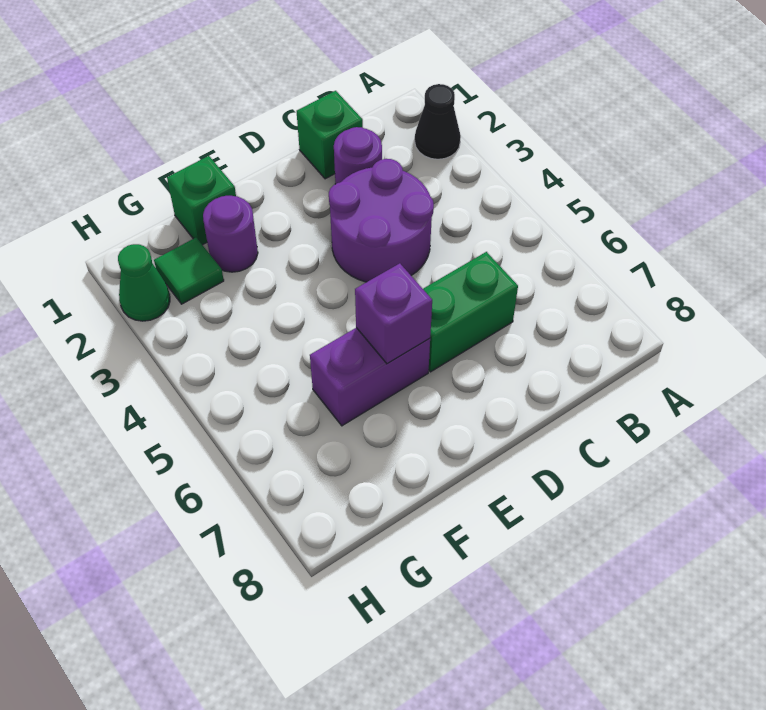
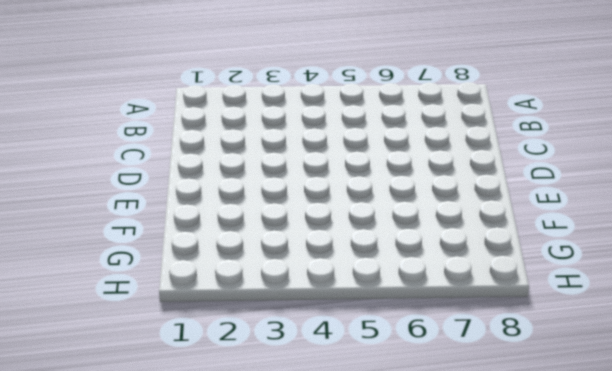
none -> black 1x1 cone [415,84,461,159]
none -> green 1x1 brick [297,91,363,179]

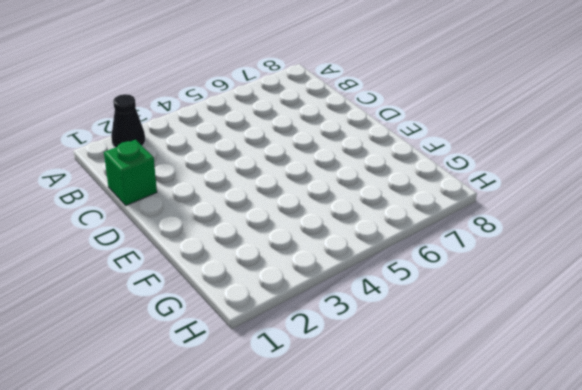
none -> purple 1x1 round brick [334,127,382,184]
none -> purple 2x2 round brick [329,159,434,282]

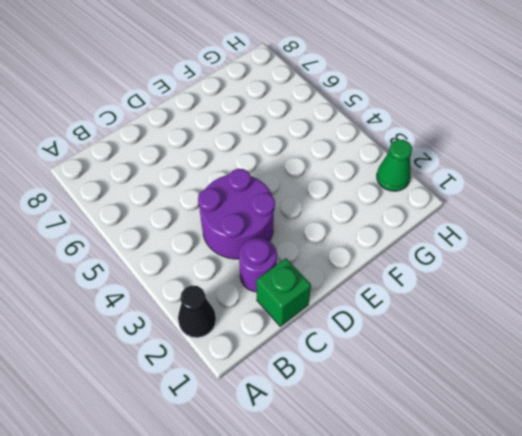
none -> green 1x2 brick [423,252,518,372]
none -> purple 1x2 brick [310,328,430,426]

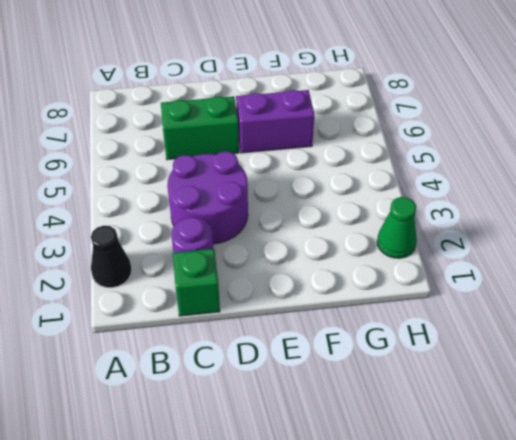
none -> green 1x1 brick [167,156,236,245]
none -> purple 1x1 round brick [203,196,258,272]

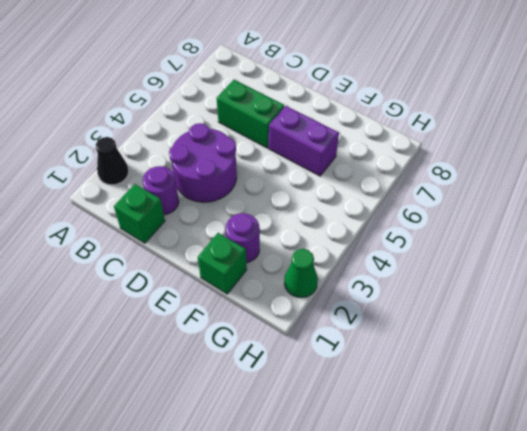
none -> green 1x1 tile [154,238,224,304]
none -> purple 1x1 brick [355,263,432,364]

